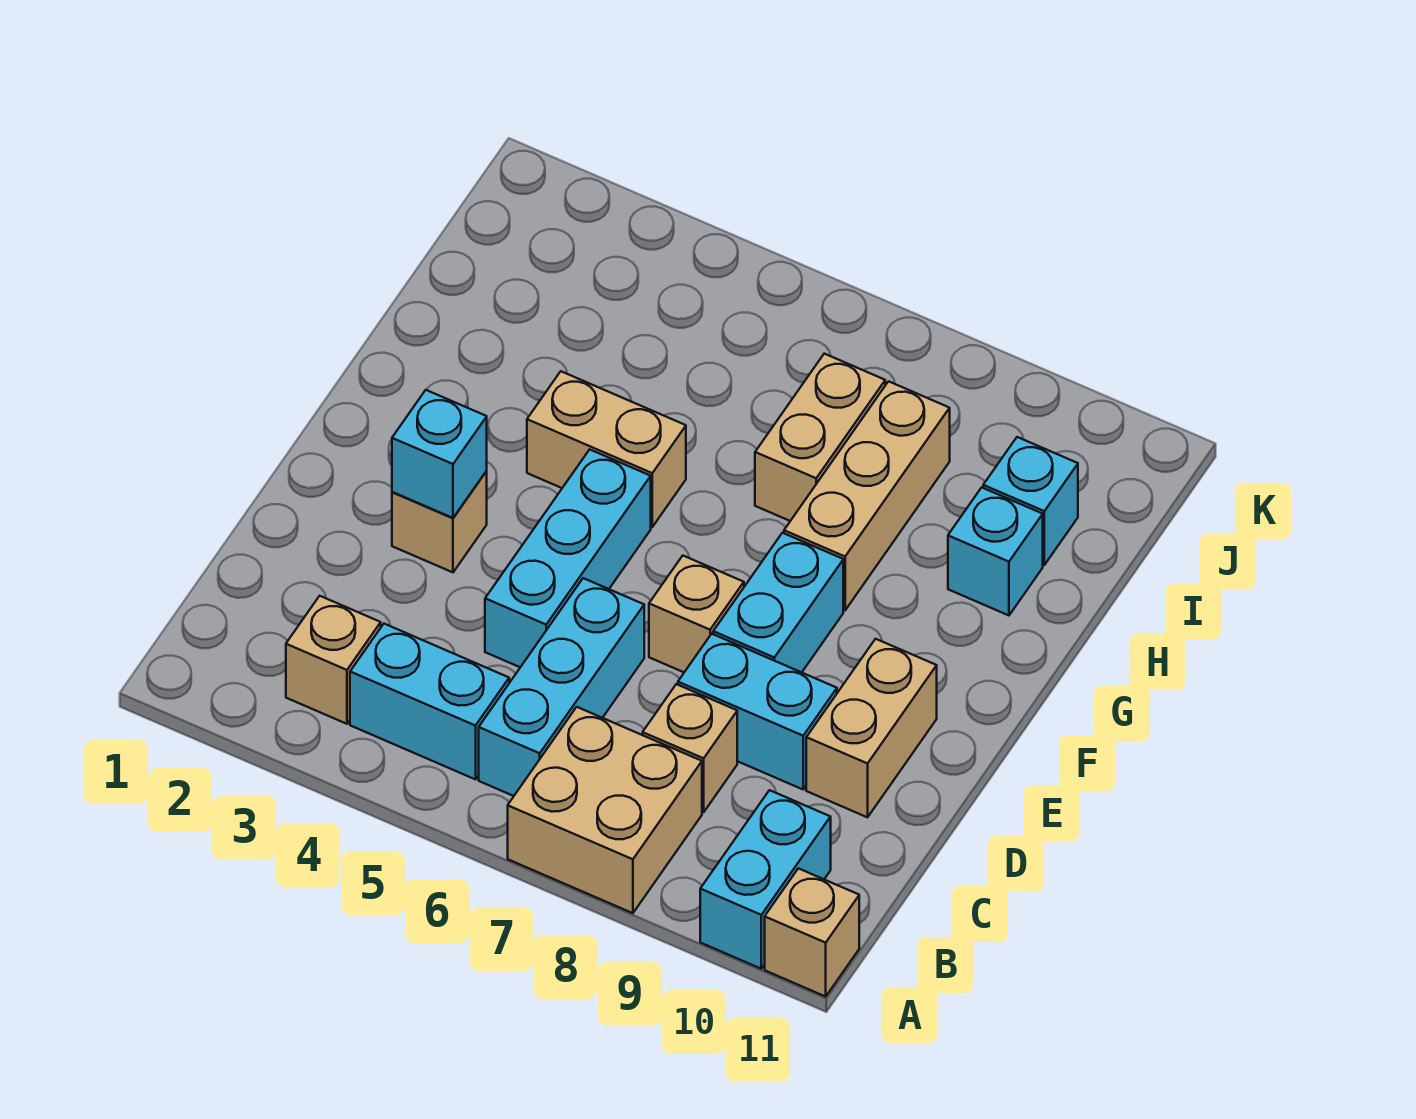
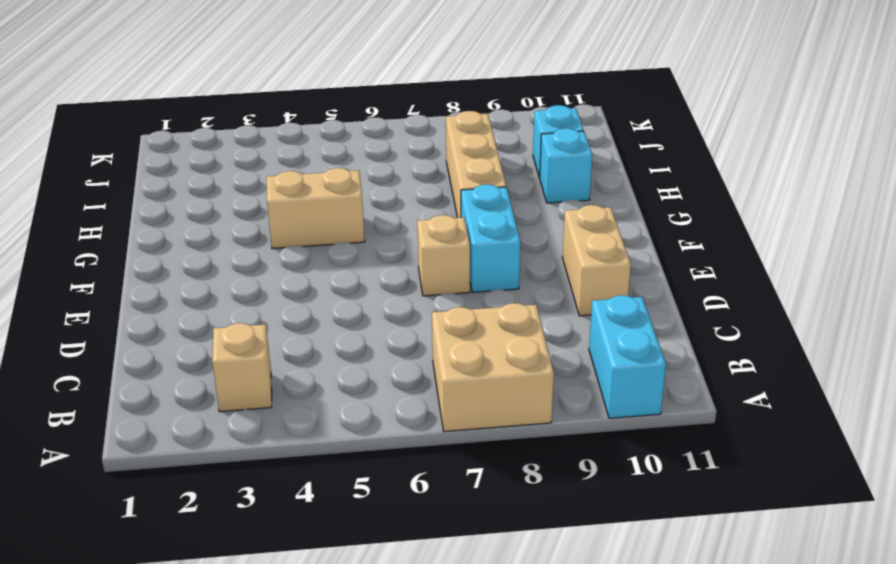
none -> tan 1x1 brick [765,868,859,996]
none -> cyan 1x2 brick [350,624,509,779]
none -> cyan 1x3 brick [479,578,644,796]

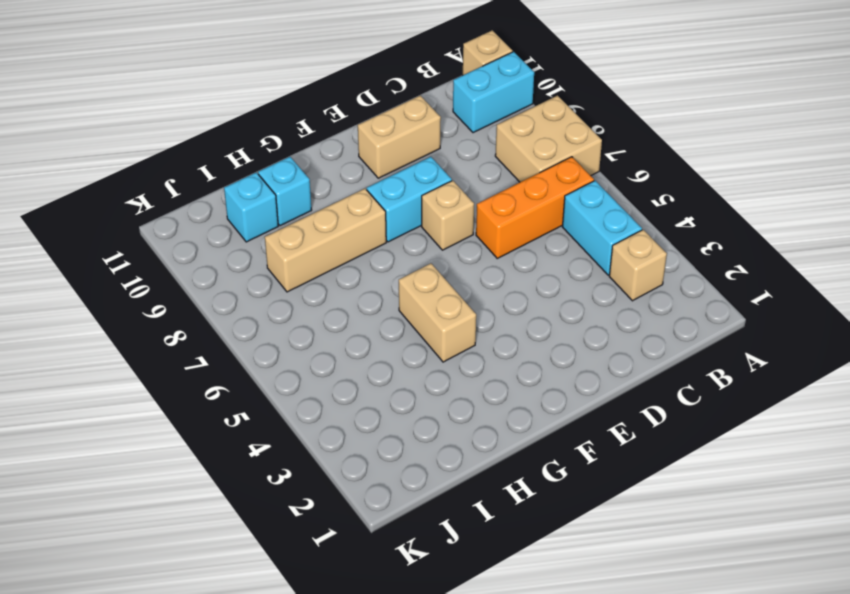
orange 1x3 brick [476,157,594,258] -> cyan 1x3 brick [479,578,644,796]
none -> tan 1x1 brick [643,684,737,812]
none -> cyan 1x3 brick [485,450,651,667]
none -> cyan 1x2 brick [678,634,837,789]

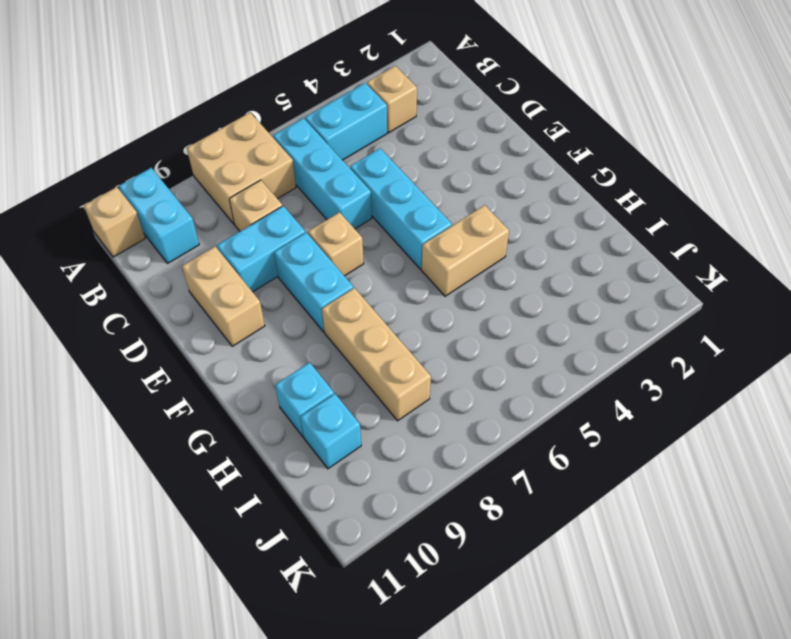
none -> tan 1x1 brick [392,471,487,572]
none -> tan 1x2 brick [755,354,885,521]
none -> cyan 1x1 brick [392,390,487,518]

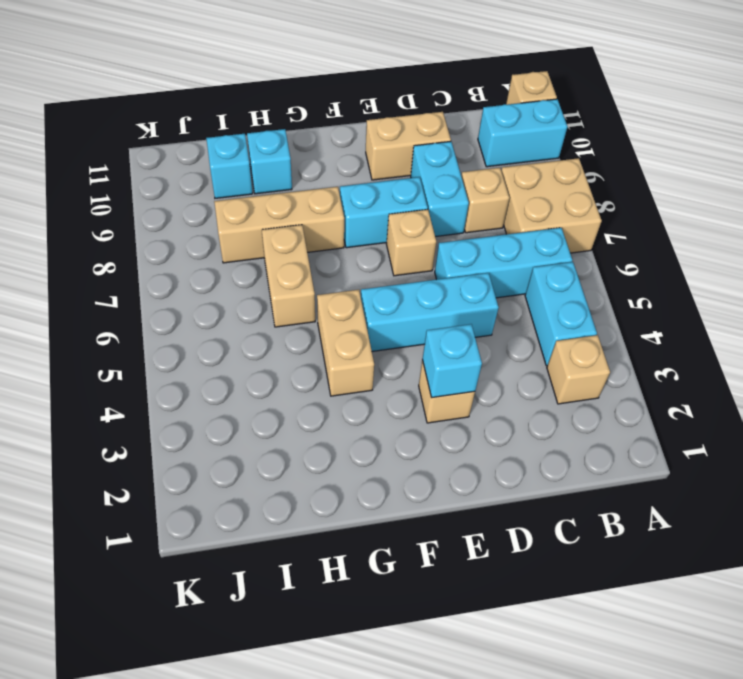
tan 1x2 brick [262,225,315,327] -> tan 1x2 brick turned to [755,354,885,521]

